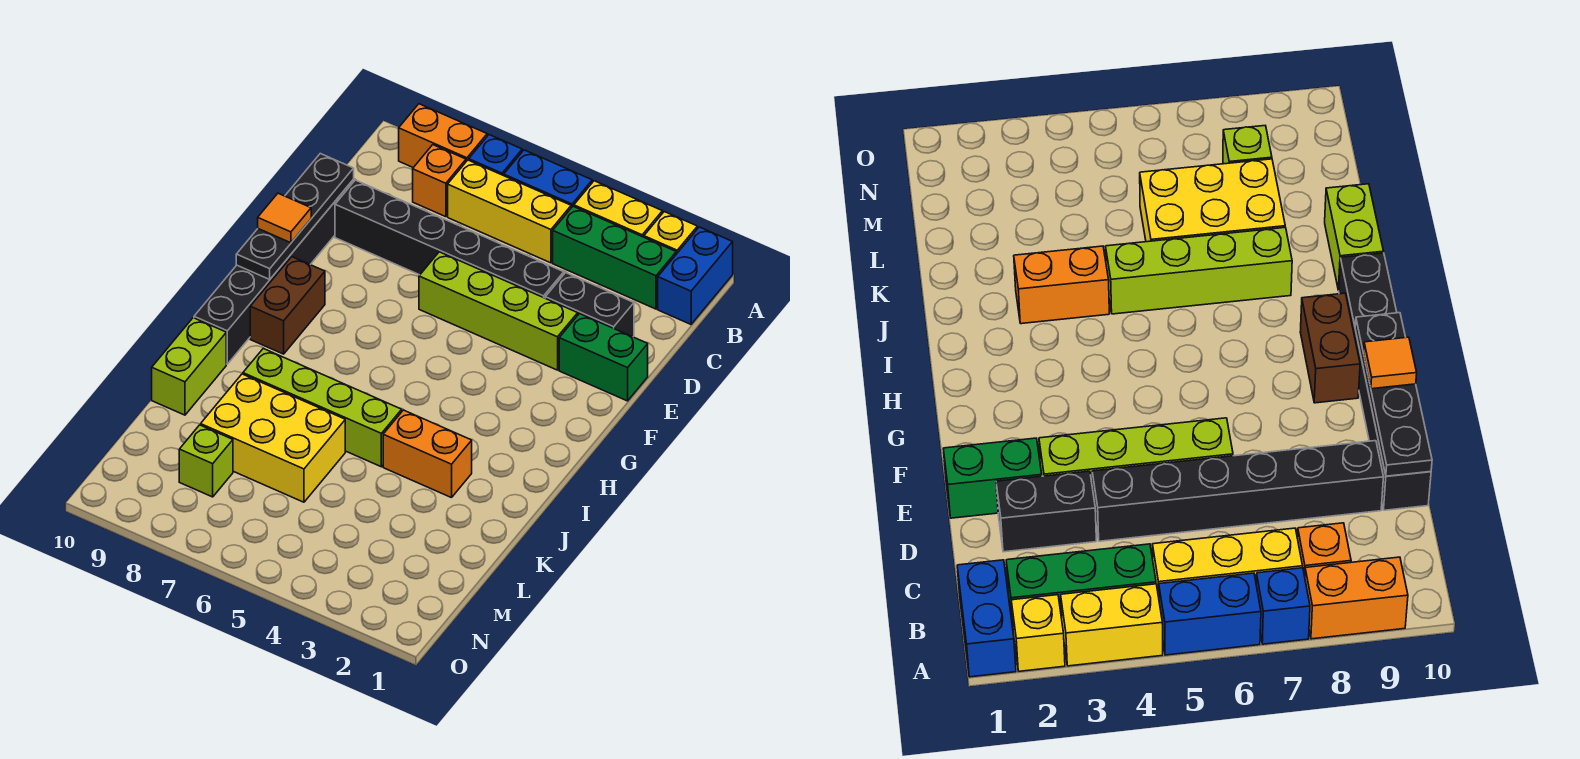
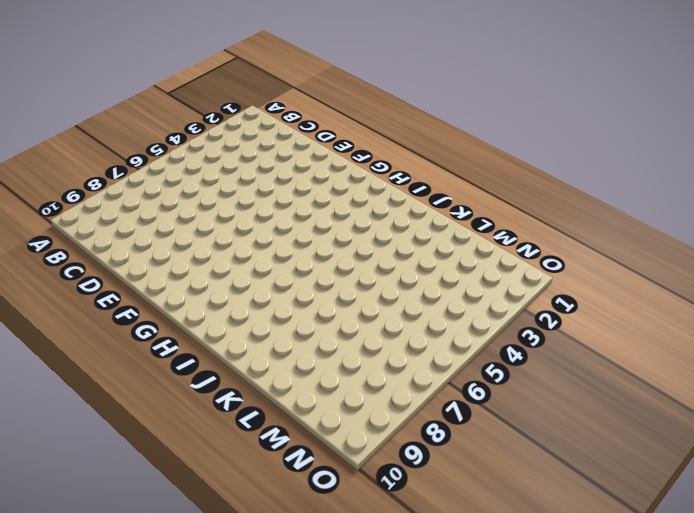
none -> blue 1x2 brick [658,227,733,324]
none -> yellow 1x1 brick [644,212,697,254]
none -> yellow 1x2 brick [574,181,662,237]

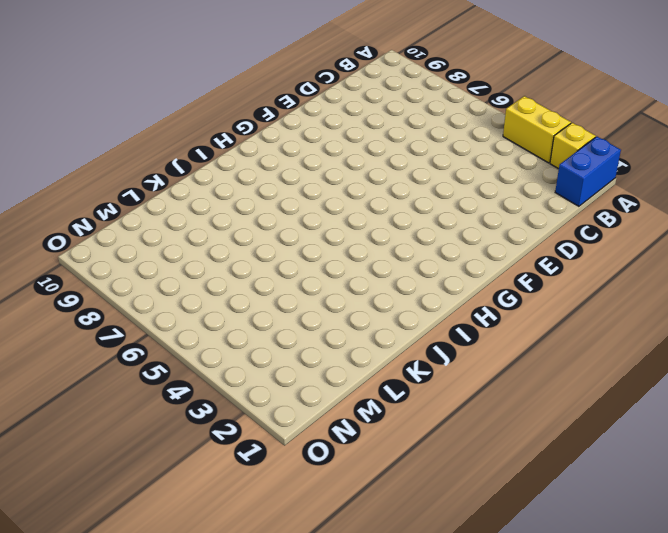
none -> blue 1x2 brick [504,150,592,208]
none -> blue 1x1 brick [469,135,522,175]
none -> orange 1x2 brick [399,104,487,168]

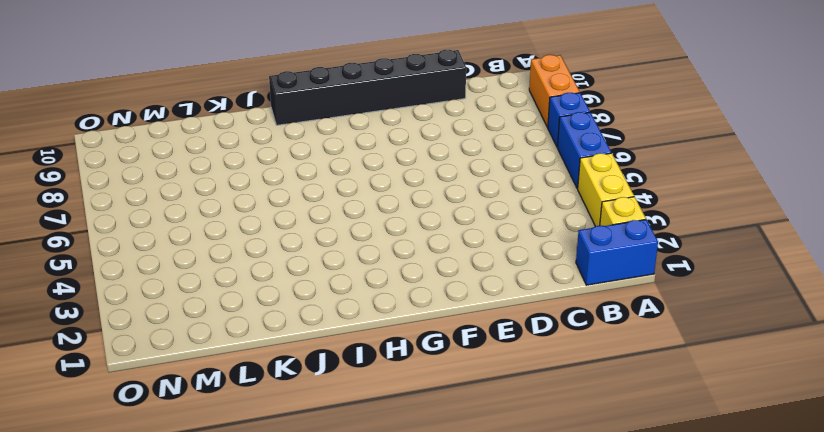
none -> green 1x3 brick [553,206,676,309]
none -> yellow 1x3 brick [448,160,571,263]
none -> orange 1x1 brick [413,145,466,217]

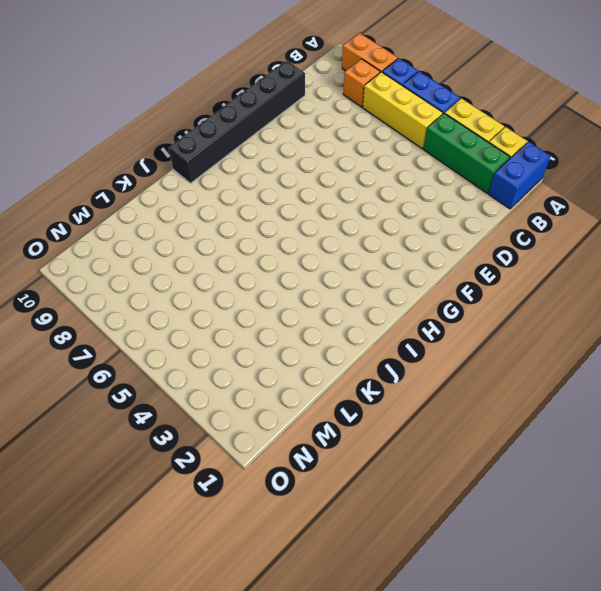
none -> black 1x2 brick [545,273,634,337]
none -> black 1x6 brick [335,180,564,298]
none -> green 1x2 brick [559,314,648,401]

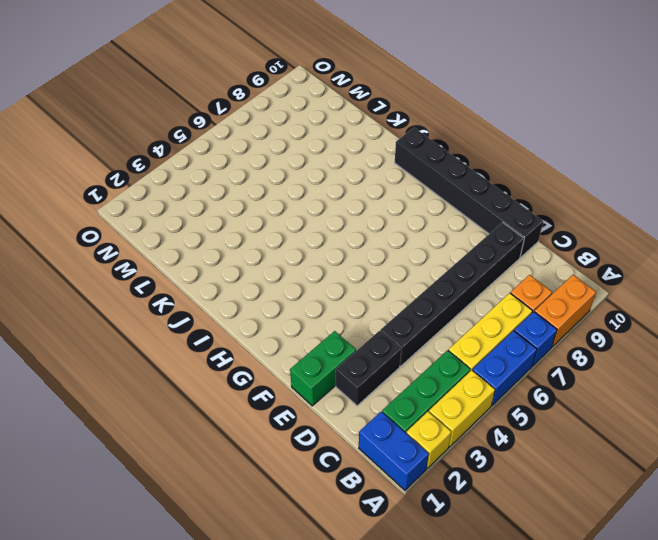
none -> lime 1x4 brick [419,252,578,370]
none -> brown 1x2 brick [250,257,325,354]
none -> orange 1x2 brick [383,410,472,498]

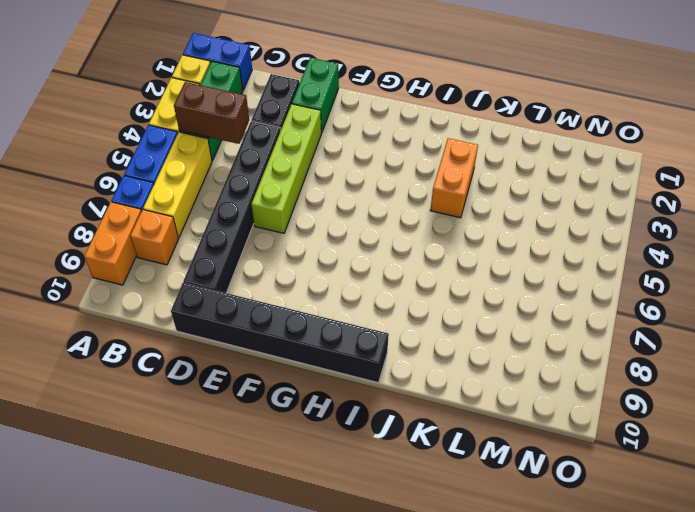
brown 1x2 brick [174,82,249,144] -> brown 1x2 brick moved to [250,257,325,354]
none -> lime 1x4 brick [243,349,402,467]
none -> lime 1x2 brick [152,318,226,415]
none -> yellow 2x3 brick [201,374,345,502]

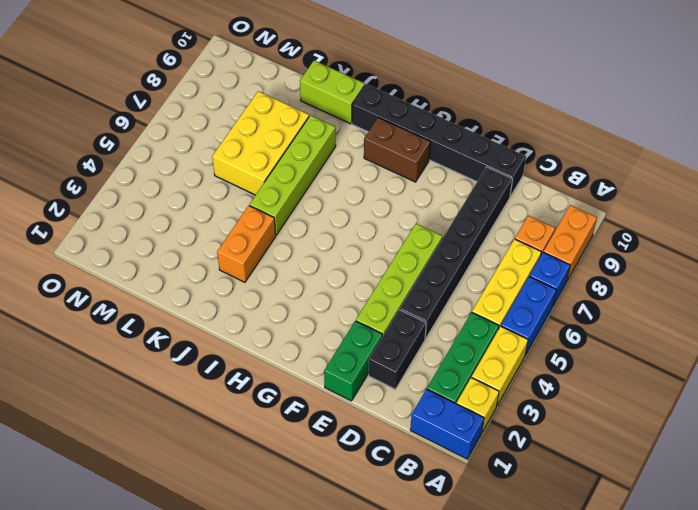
none -> lime 1x1 brick [179,425,233,497]
none -> black 1x4 plate [236,154,354,279]
none -> orange 1x1 tile [258,193,311,243]

